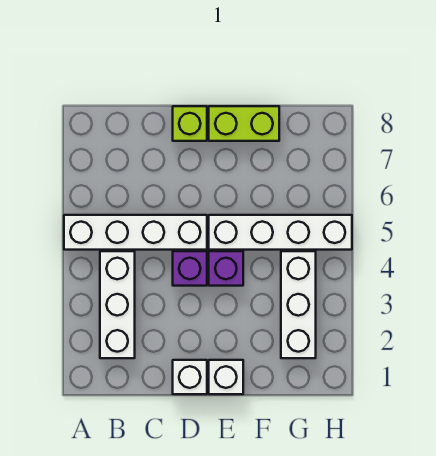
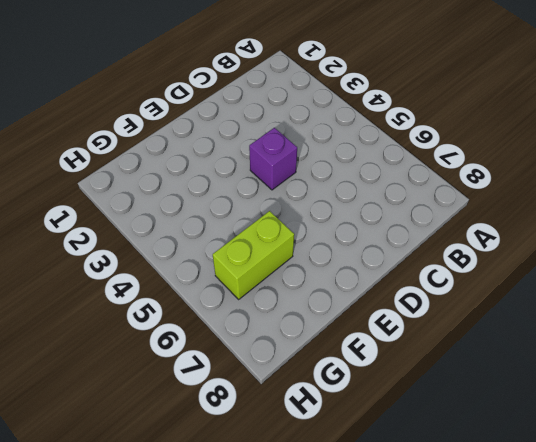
lime 1x2 brick [213,211,294,299] -> lime 1x2 brick moved to [209,106,279,141]
none -> white 1x4 brick [64,215,207,250]
none -> white 1x3 brick [100,251,135,358]

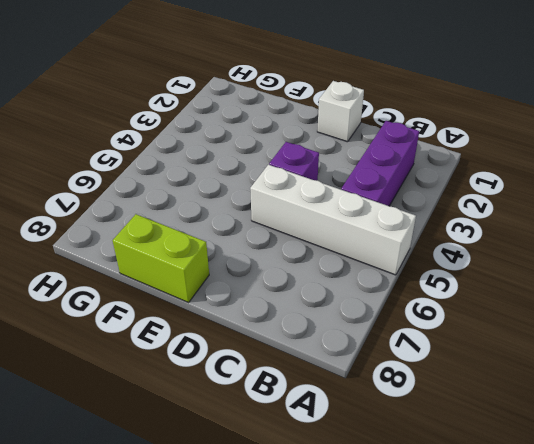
purple 1x3 brick [341,121,419,206] -> white 1x3 brick [100,251,135,358]
none -> lime 1x1 brick [173,106,207,141]
none -> white 1x1 brick [209,360,243,394]

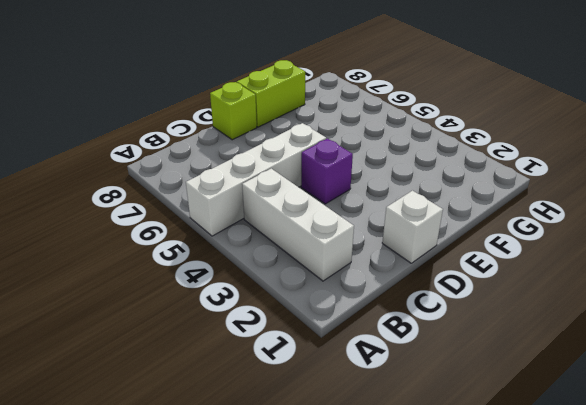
none -> white 1x1 brick [209,360,243,394]
none -> purple 1x1 brick [209,251,243,286]

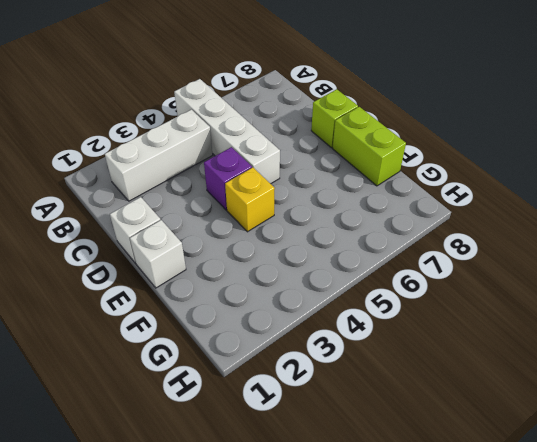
yellow 1x1 brick [225,168,275,232] -> purple 1x1 brick [209,251,243,286]
none -> white 1x4 brick [209,215,352,250]
none -> white 1x3 brick [281,251,316,358]

